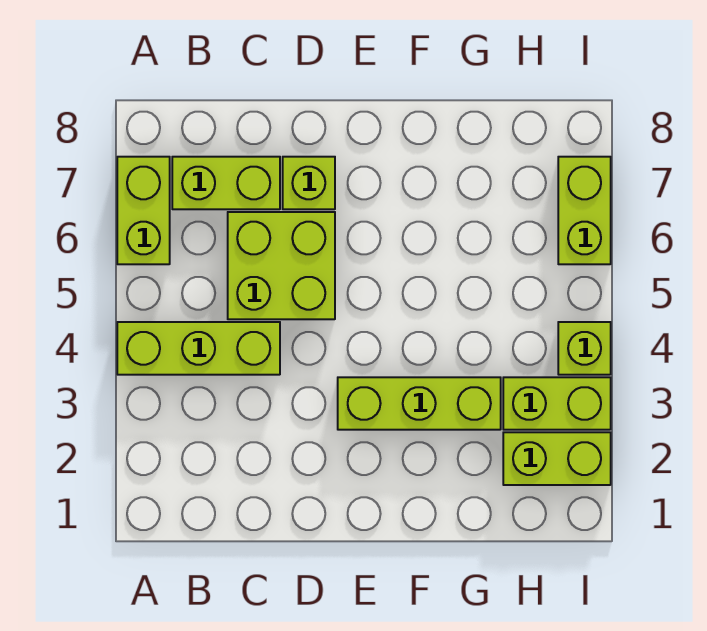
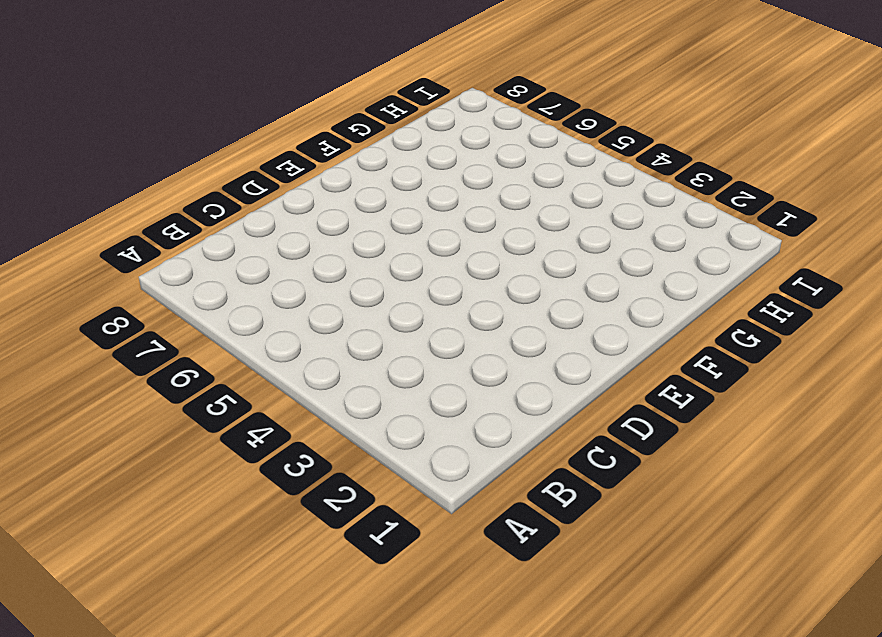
none -> lime 1x3 brick [117,322,280,375]
none -> lime 1x2 brick [117,157,170,264]

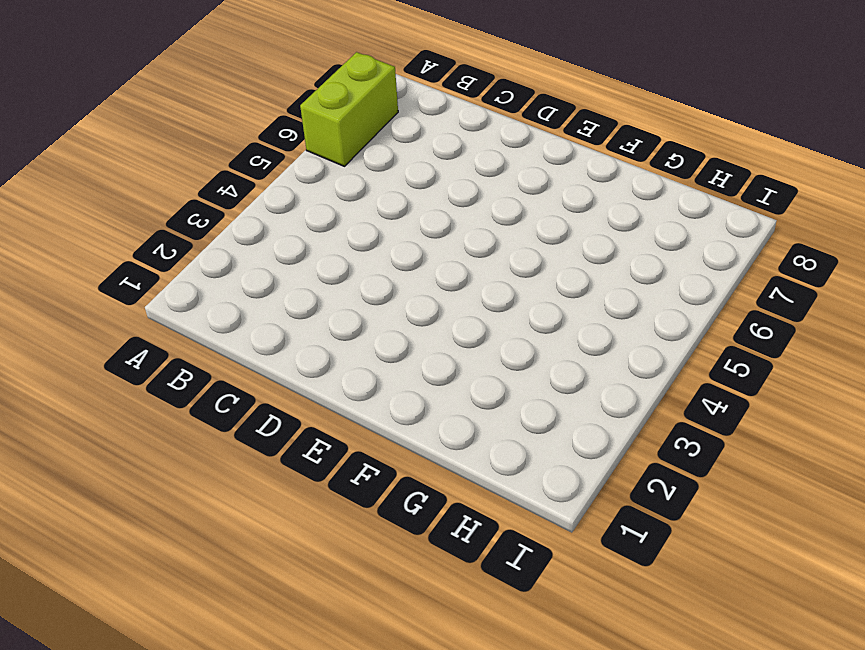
none -> lime 1x3 brick [117,322,280,375]
none -> lime 1x2 brick [172,157,280,209]

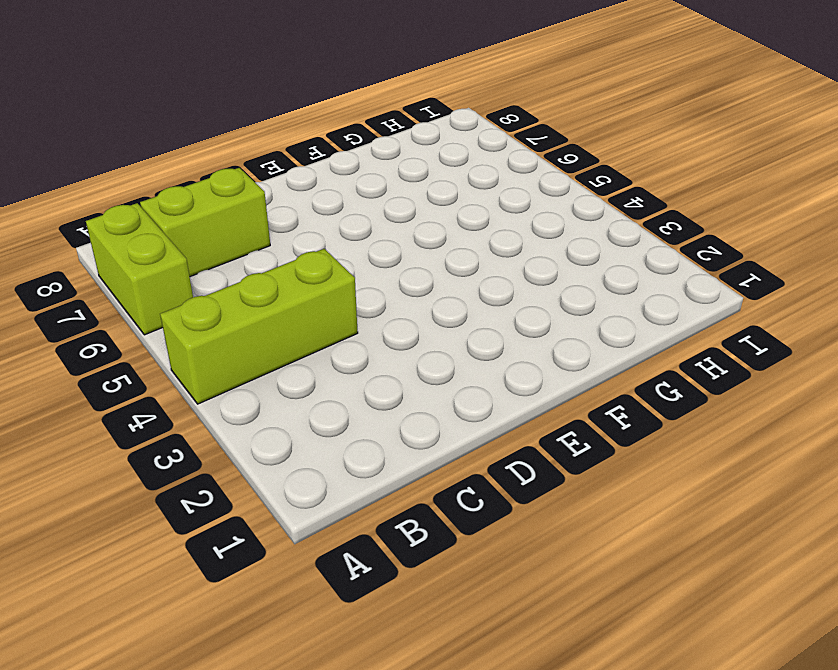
none -> lime 2x2 brick [228,212,335,319]
none -> lime 1x1 brick [283,157,335,209]

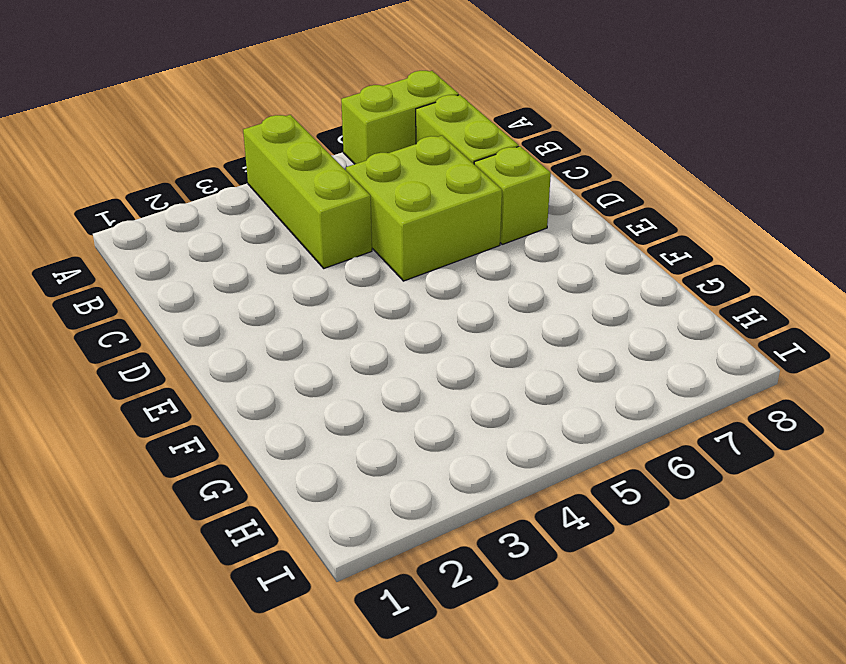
none -> lime 1x3 brick [338,377,501,430]
none -> lime 1x2 brick [503,432,611,485]

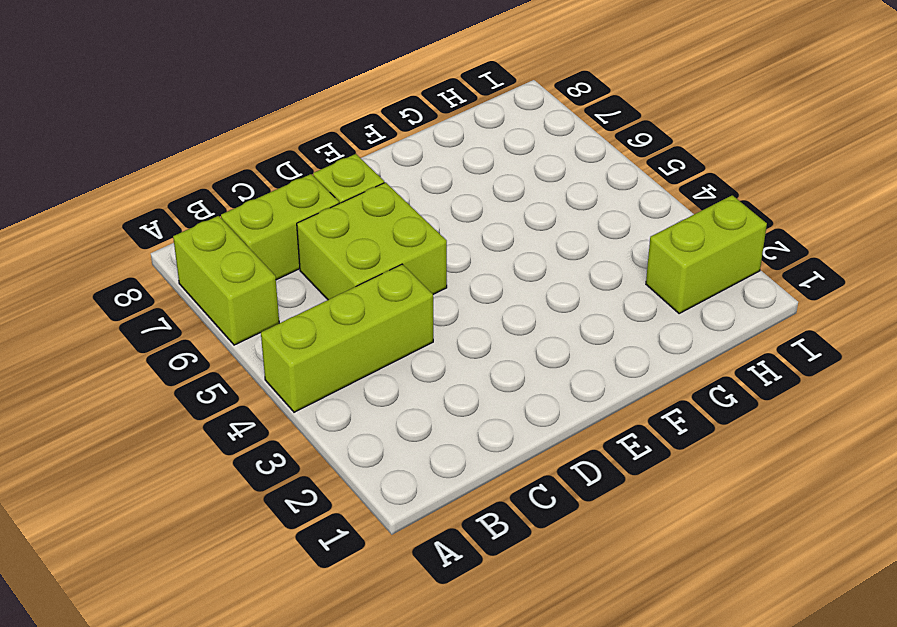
none -> lime 1x3 brick [338,377,501,430]
none -> lime 1x2 brick [503,377,611,430]

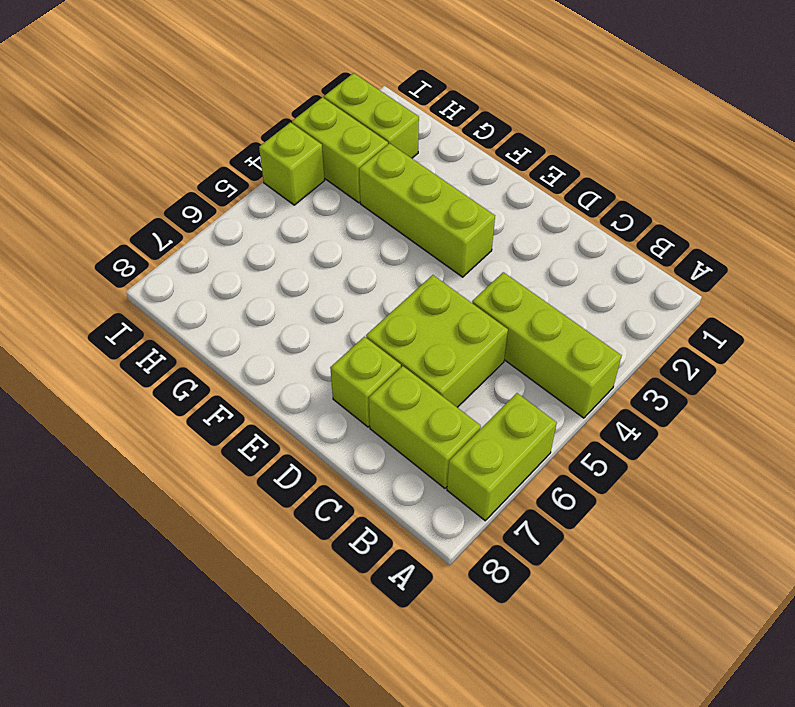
none -> lime 1x2 brick [558,157,611,264]

